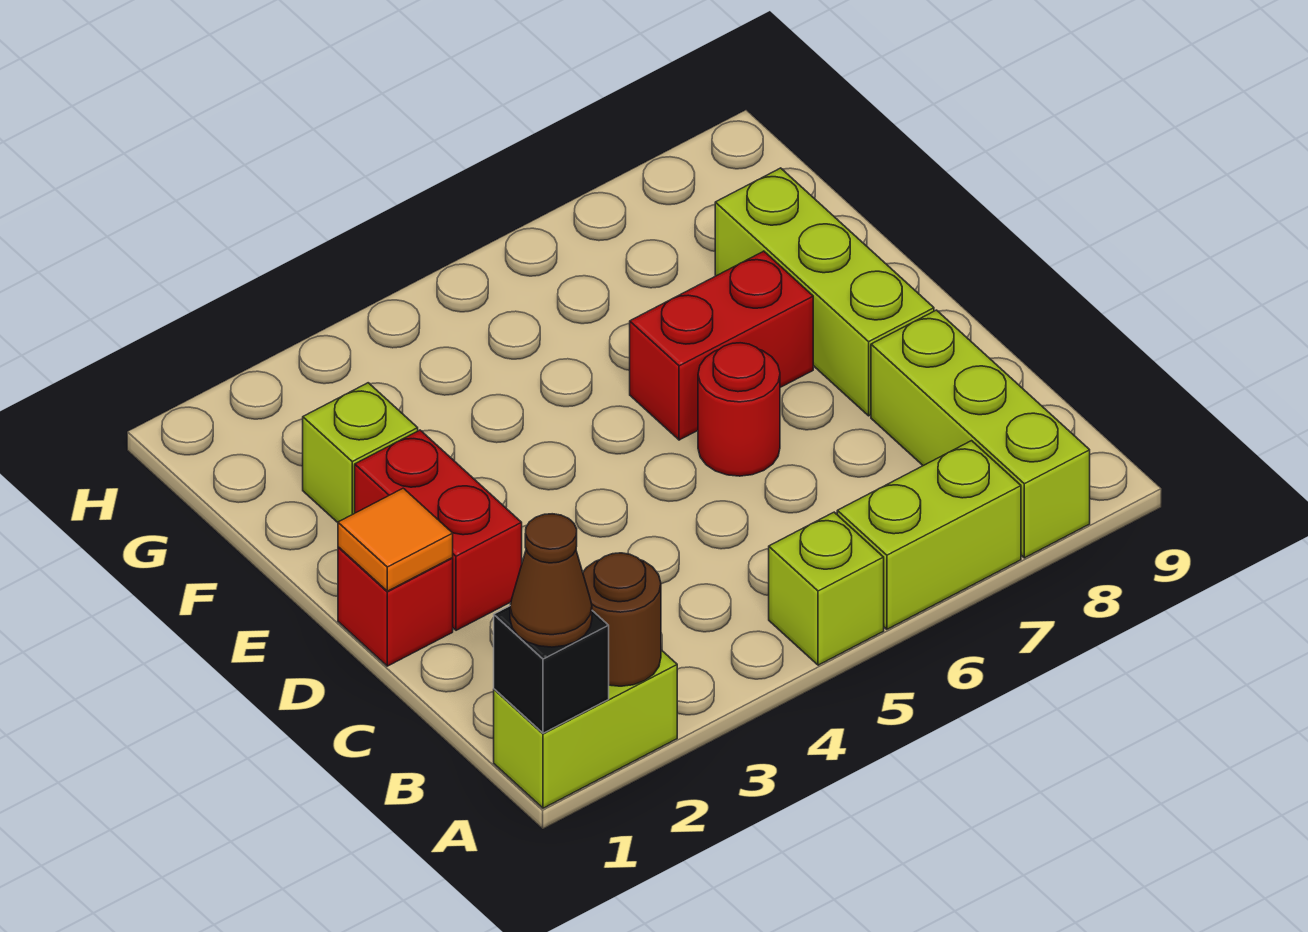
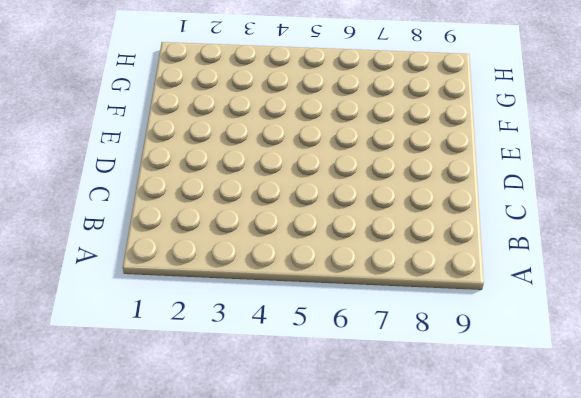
none -> lime 1x2 brick [494,650,677,808]
none -> lime 1x1 brick [769,512,884,665]
none -> lime 1x2 brick [837,441,1021,629]

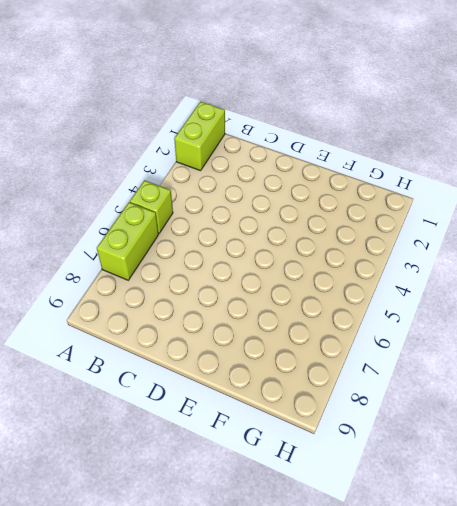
none -> lime 1x3 brick [871,310,1090,558]
none -> red 1x1 brick [338,547,453,666]
none -> red 1x2 brick [355,430,522,630]

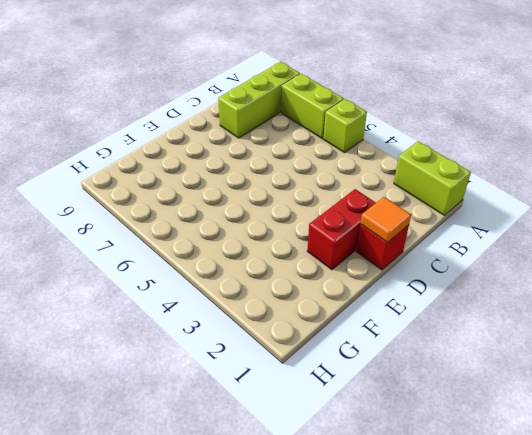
none -> red 1x1 round brick [698,343,780,476]
none -> lime 1x3 brick [715,168,934,416]
none -> red 1x2 brick [630,251,813,440]

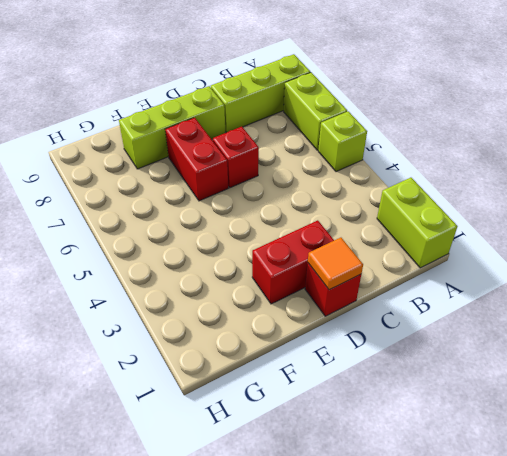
red 1x1 brick [213,127,259,188] -> red 1x1 round brick [698,343,780,476]
none -> lime 1x1 brick [303,383,418,522]
none -> black 1x1 brick [494,606,609,733]
none -> brown 1x1 round brick [583,553,661,686]

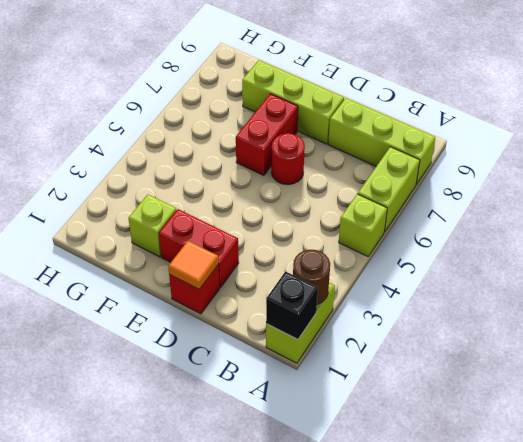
none -> brown 1x1 cone [510,514,592,647]

